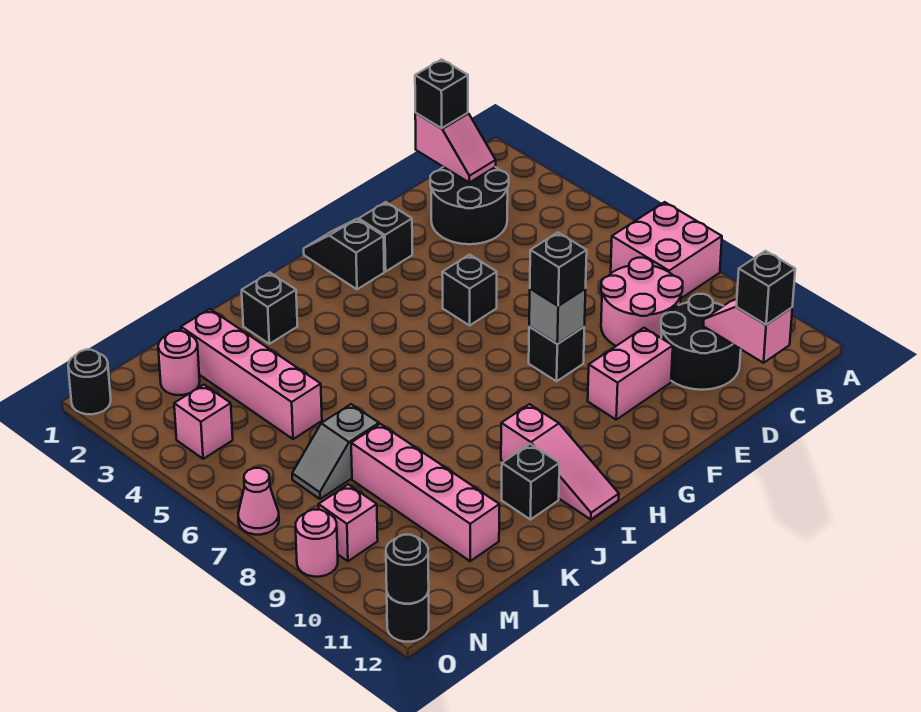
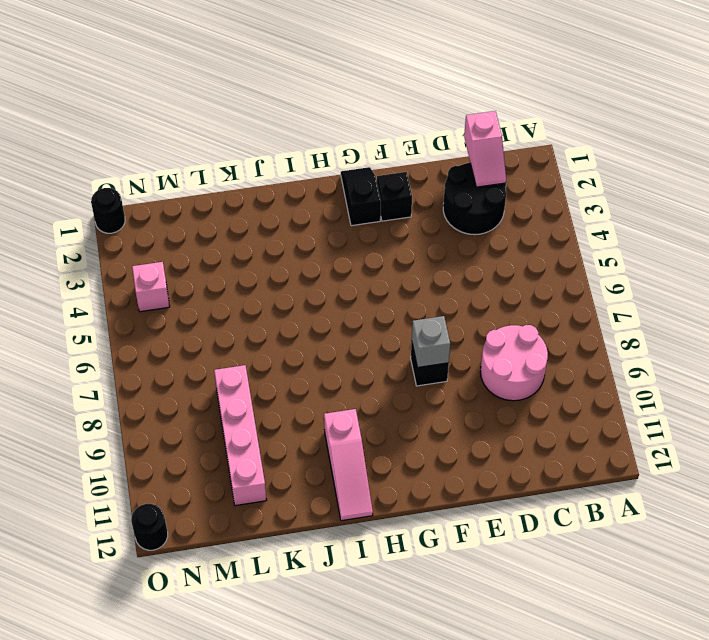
none -> pink 2x2 brick [611,202,722,298]
none -> black 2x2 round brick [661,294,741,390]
none -> pink 1x2 brick [588,328,673,420]

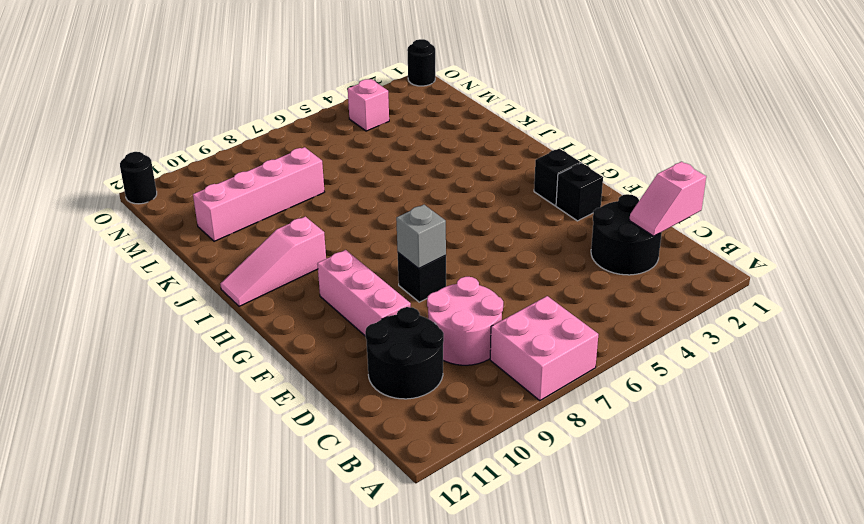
pink 1x3 brick [317,250,411,336] -> pink 1x2 brick [588,328,673,420]
none -> black 1x1 brick [442,255,497,325]
none -> black 1x1 brick [242,273,297,344]
none -> black 1x1 brick [502,444,559,520]

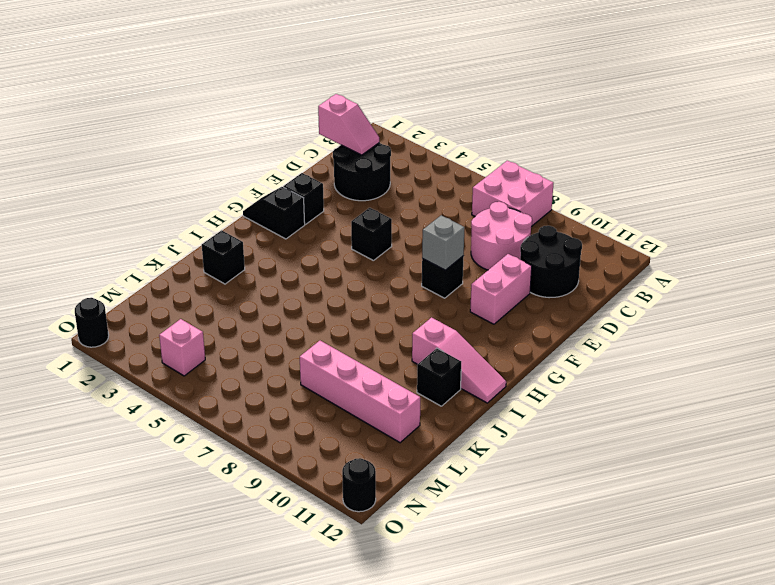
none -> pink 1x4 brick [181,309,322,439]
none -> grey 1x2 slope [292,404,379,499]
none -> pink 1x1 round brick [158,331,200,395]

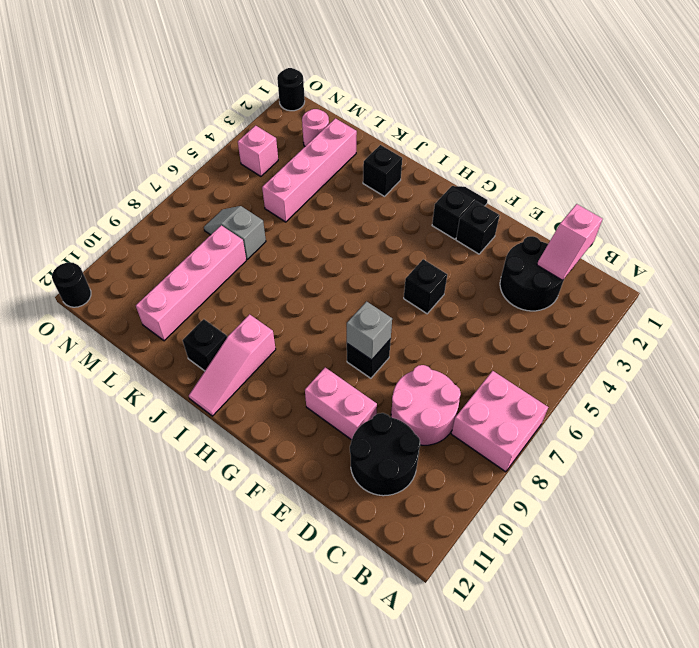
none -> pink 1x1 brick [318,484,378,561]
none -> pink 1x1 cone [238,468,279,535]
none -> pink 1x1 round brick [295,510,338,577]

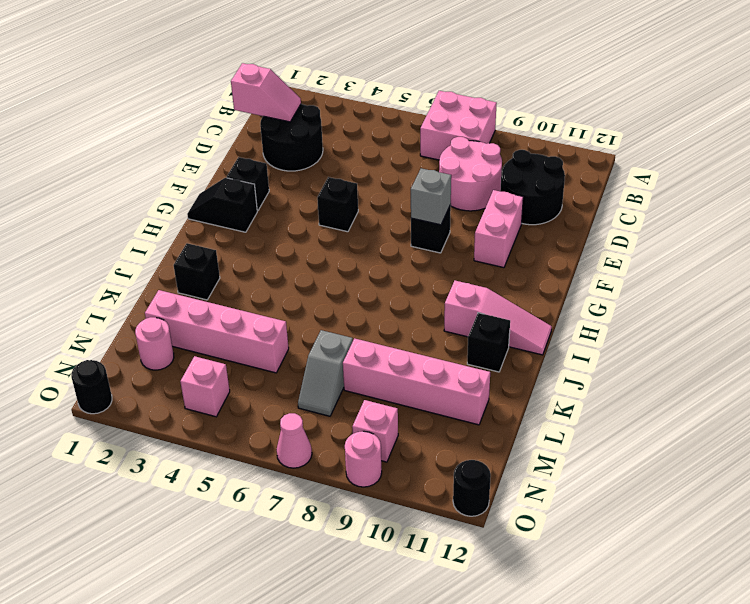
none -> pink 1x2 slope [703,299,792,363]
none -> black 1x1 round brick [386,535,429,604]
none -> black 1x1 brick [415,59,468,128]

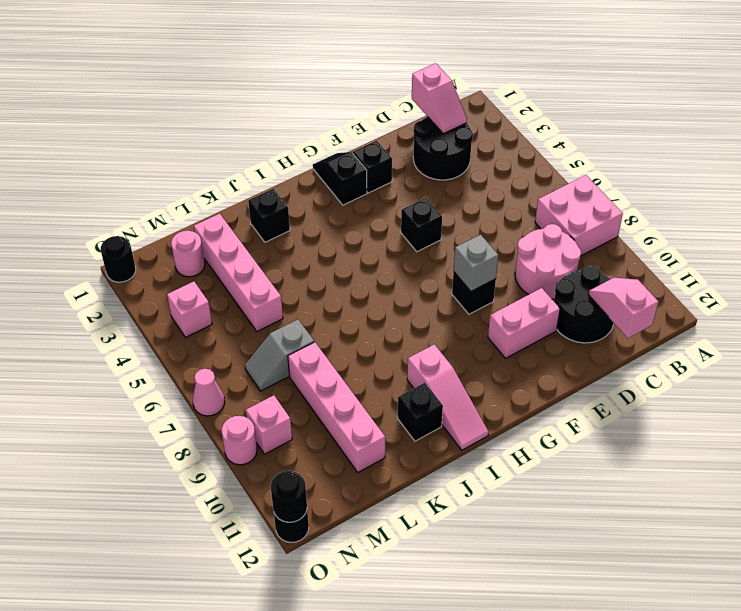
none -> black 1x1 brick [415,59,468,128]
none -> black 1x1 brick [736,251,795,325]
none -> black 1x1 brick [530,233,587,306]

